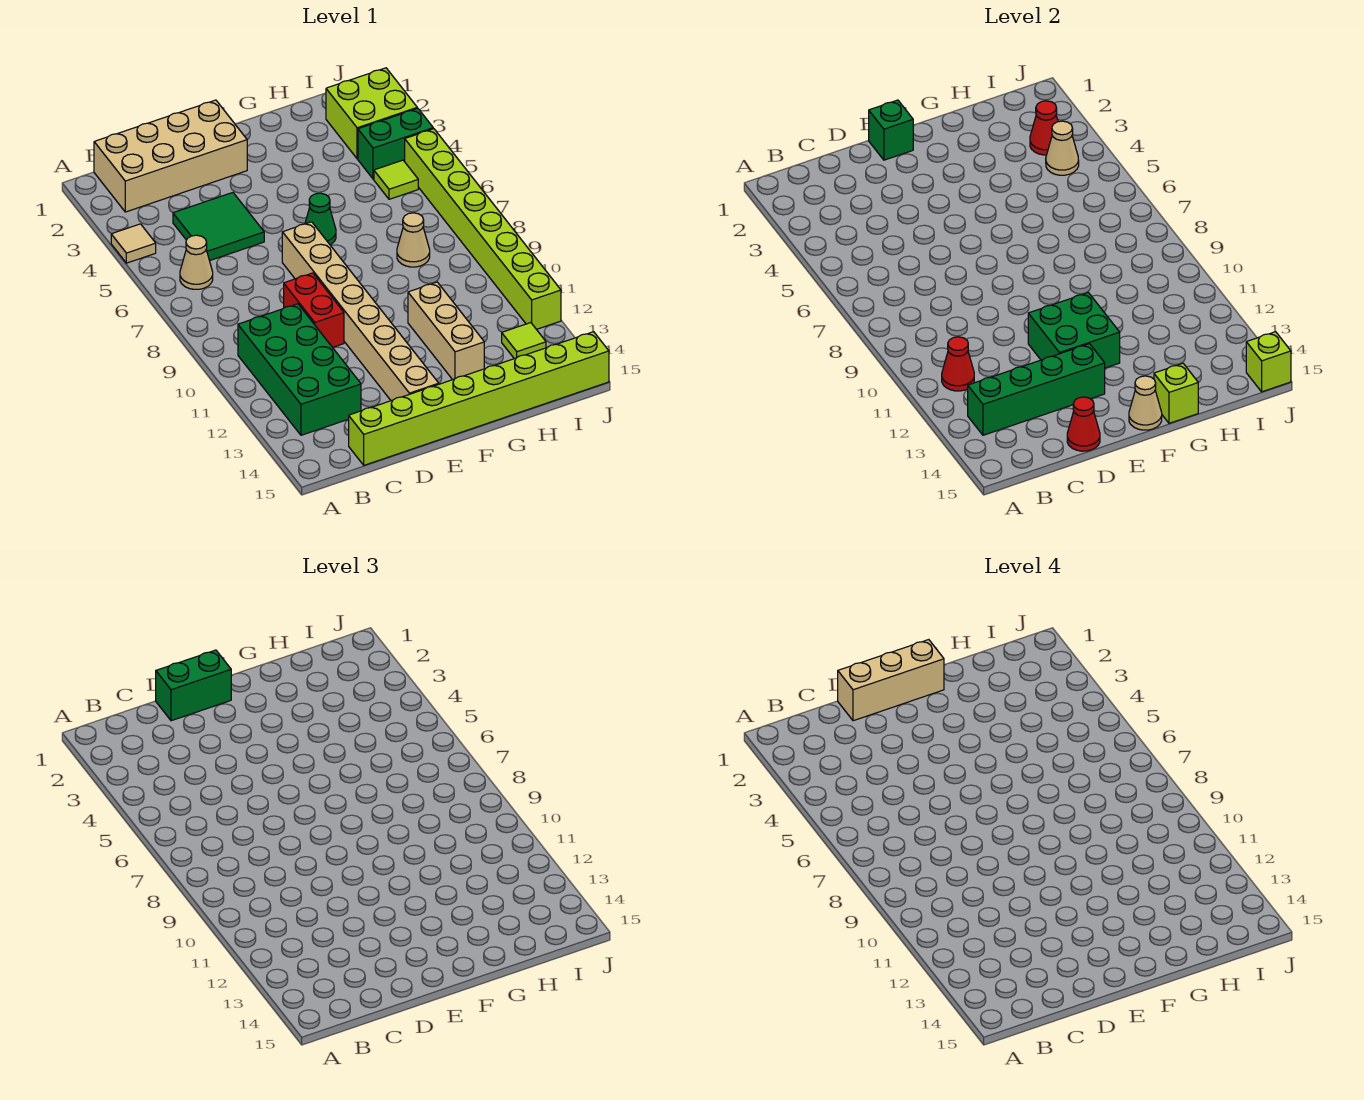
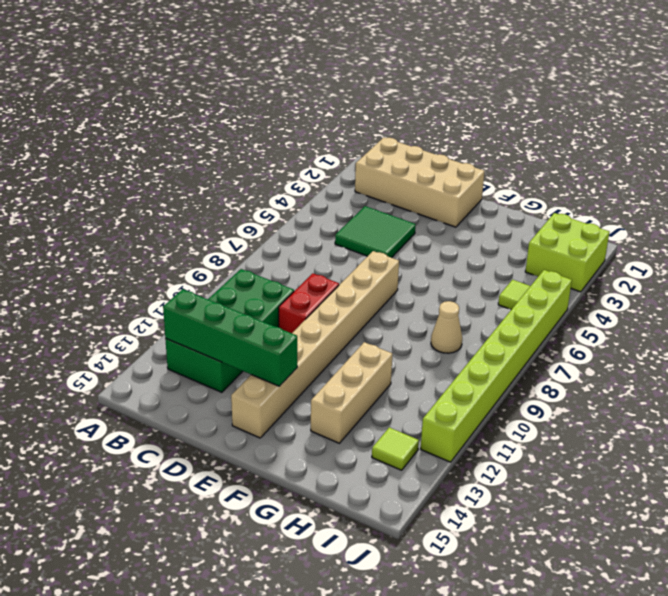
none -> tan 1x1 tile [111,224,156,263]
none -> tan 1x1 cone [180,235,213,289]
none -> lime 1x8 brick [349,332,609,465]

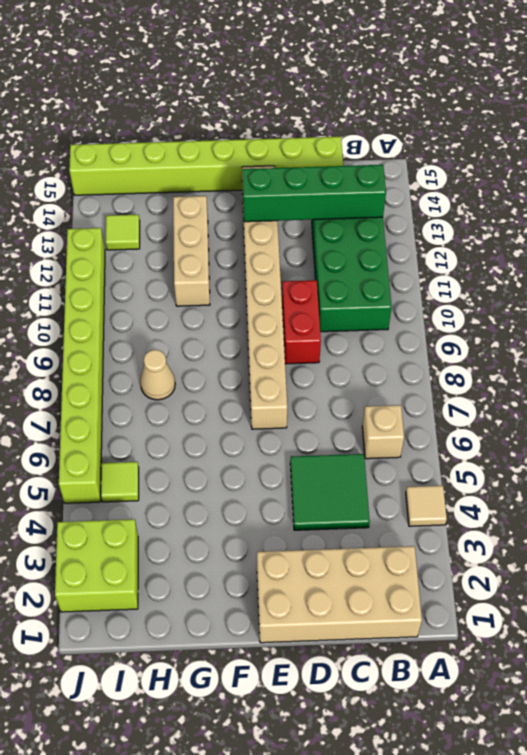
tan 1x1 brick [362,405,404,459] -> tan 1x1 cone [180,235,213,289]
none -> green 1x1 cone [305,193,336,245]
none -> green 1x2 brick [358,108,433,179]
none -> red 1x1 cone [942,337,974,391]

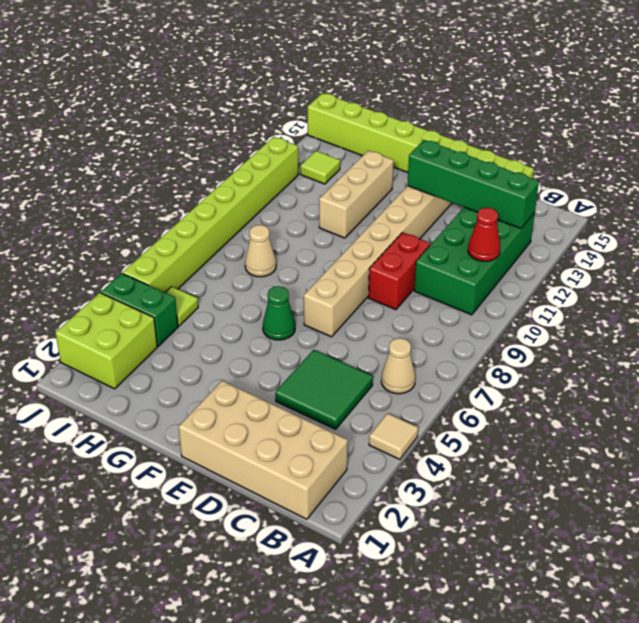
none -> red 1x1 cone [1067,397,1100,451]
none -> green 1x1 brick [869,100,913,160]
none -> green 2x2 brick [1028,293,1120,368]

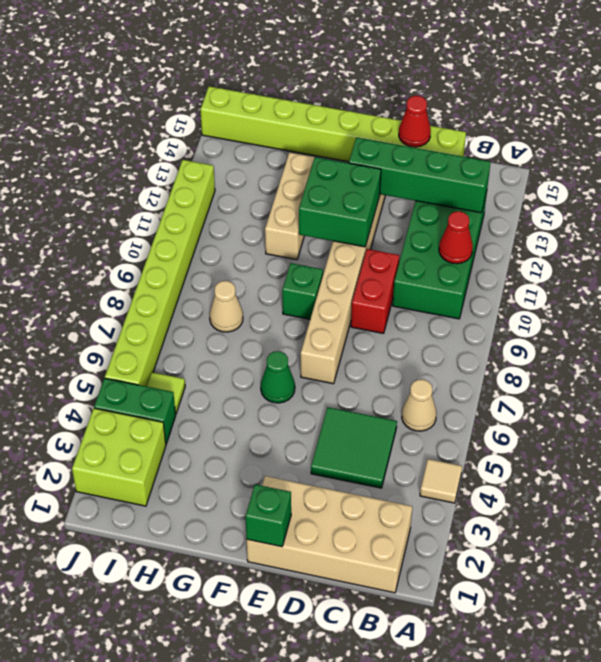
green 1x1 brick [282,263,323,319] -> none
none -> lime 1x1 tile [502,323,546,359]
none -> tan 1x1 cone [1129,376,1162,430]
none -> lime 1x1 brick [1154,363,1198,423]

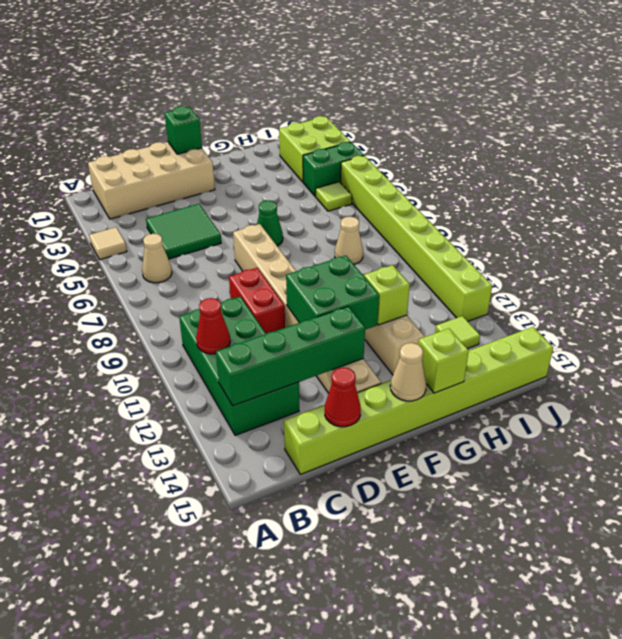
lime 1x1 brick [364,265,410,325] -> lime 1x1 brick moved to [1246,332,1291,392]
none -> red 1x1 cone [1030,101,1058,155]
none -> tan 1x1 cone [1046,121,1079,175]
none -> green 1x2 brick [156,650,231,721]

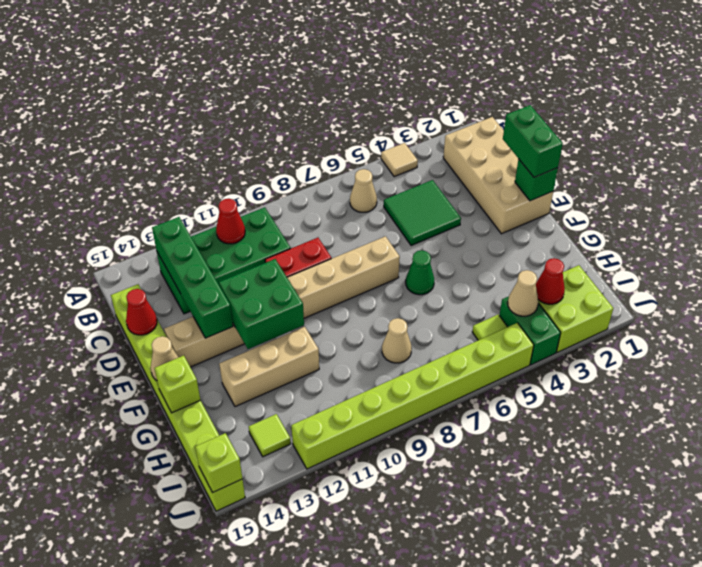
none -> tan 1x3 brick [838,640,944,721]

